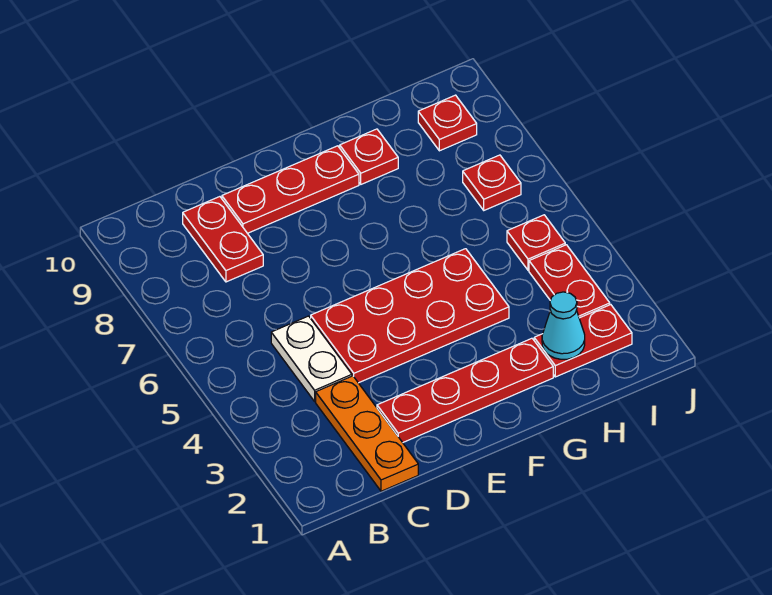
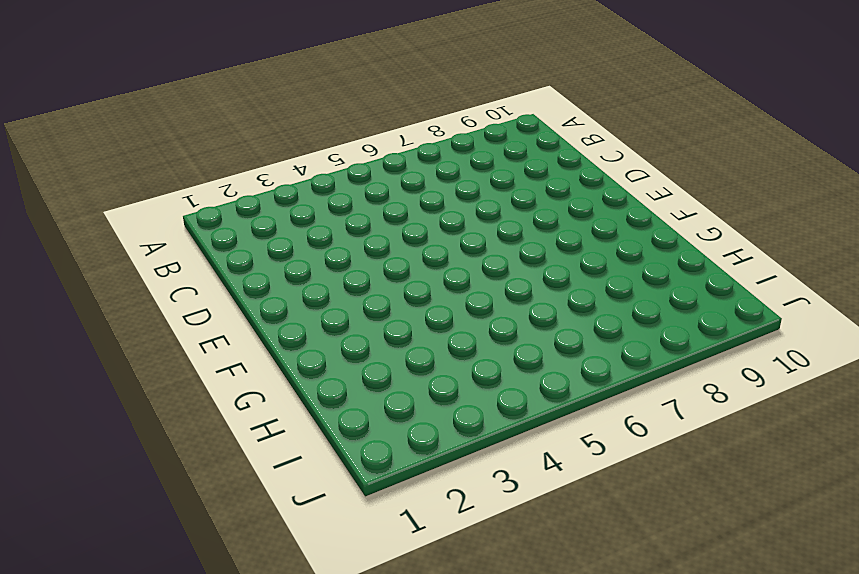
none -> orange 1x3 plate [316,376,418,491]
none -> white 1x2 plate [271,316,352,401]
none -> red 1x2 plate [183,197,263,282]

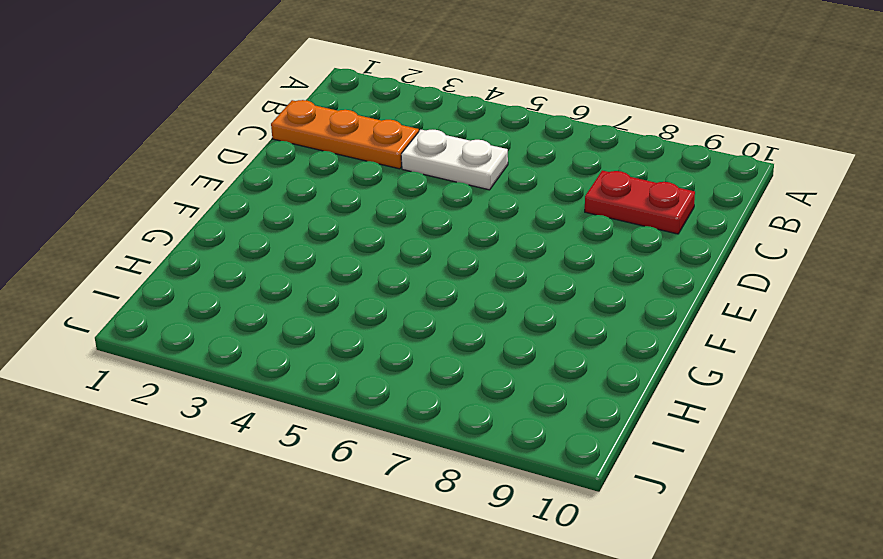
none -> red 1x4 plate [377,338,553,443]
none -> red 2x4 plate [311,249,509,383]
none -> red 1x3 plate [222,146,359,233]

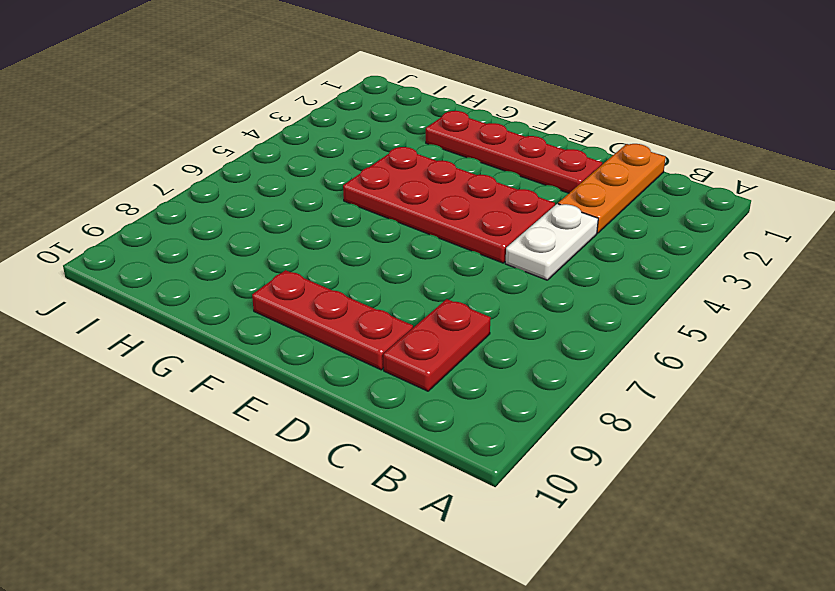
none -> red 1x1 plate [340,129,398,184]
none -> red 1x2 plate [534,305,632,377]
none -> red 1x2 plate [529,245,610,318]

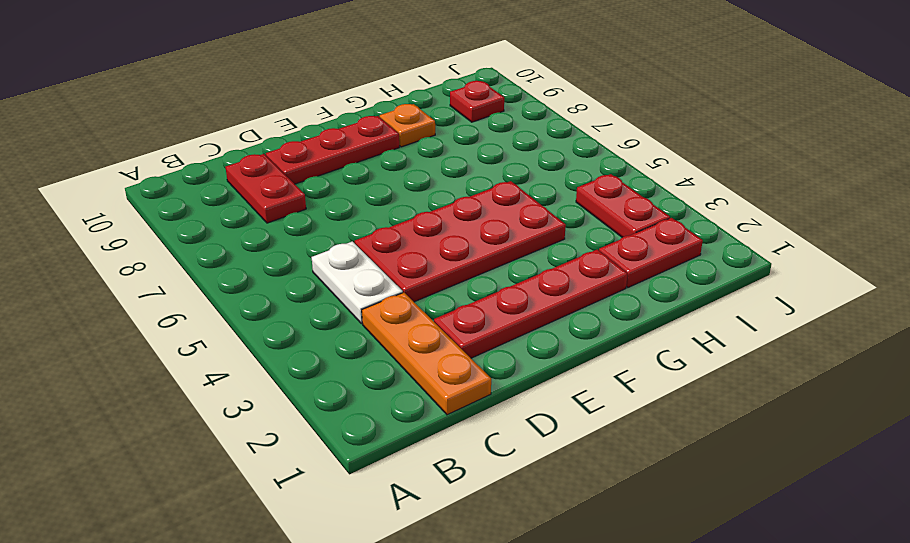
orange 1x1 plate [380,104,435,147] -> red 1x1 plate [340,129,398,184]
none -> red 1x1 plate [507,215,565,270]
none -> red 1x1 plate [463,155,521,210]
none -> cyan 1x1 cone [542,292,585,359]

